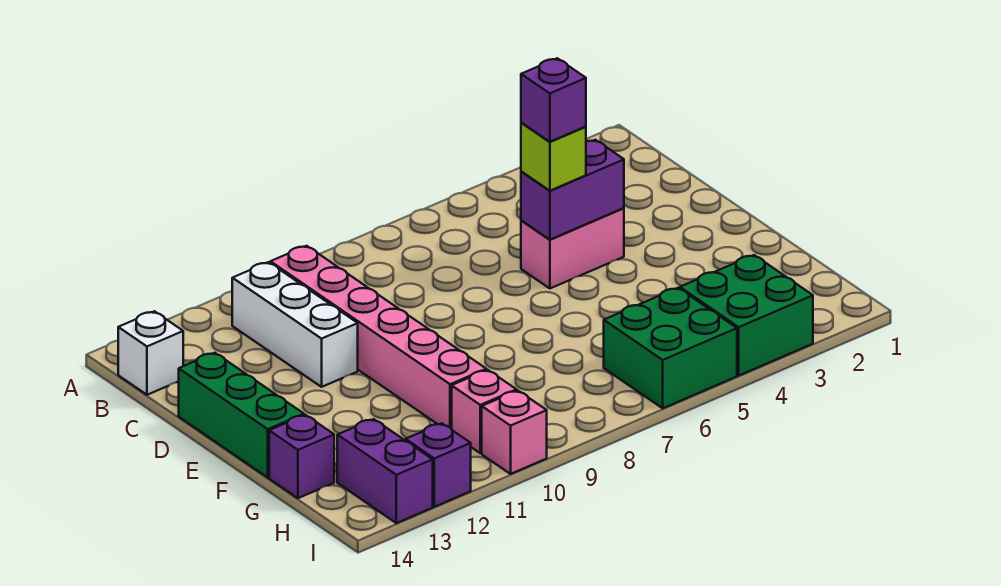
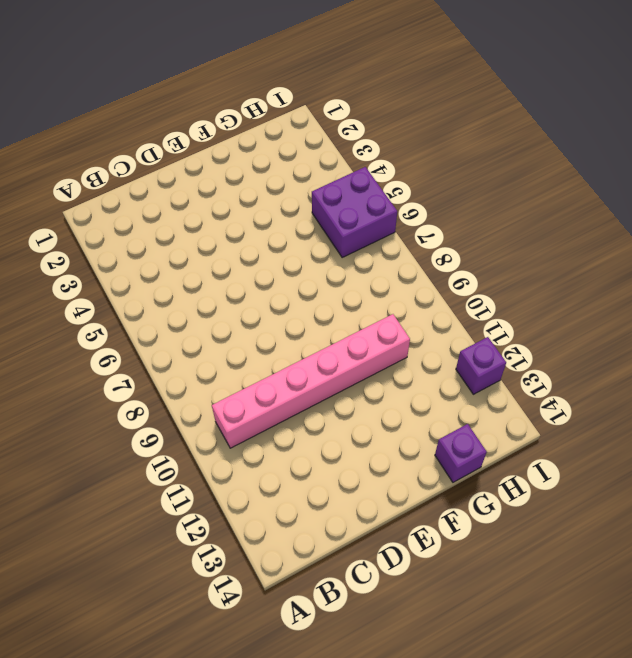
purple 2x2 brick [312,167,397,257] -> green 2x2 brick [604,288,737,408]
none -> white 1x3 brick [232,262,358,387]
none -> white 1x1 brick [118,311,183,395]
none -> pink 1x2 brick [521,208,624,288]

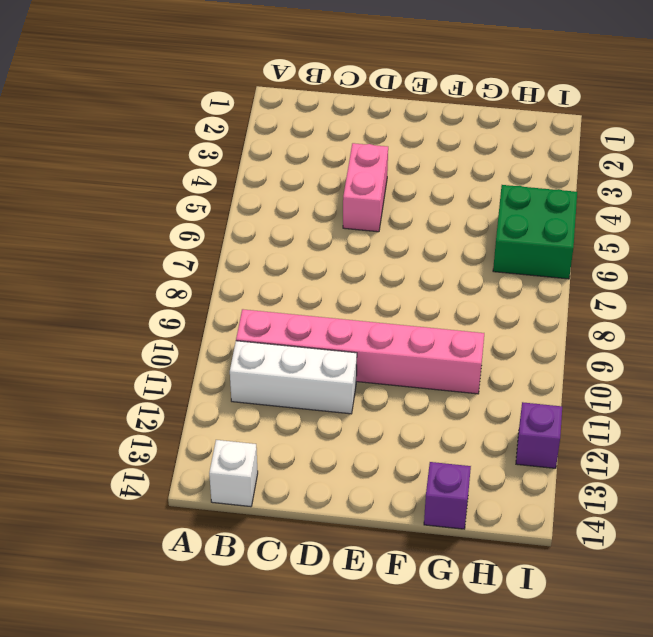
none -> green 1x3 brick [179,353,304,477]
none -> green 2x2 brick [680,255,813,375]
none -> pink 1x1 brick [452,370,517,453]

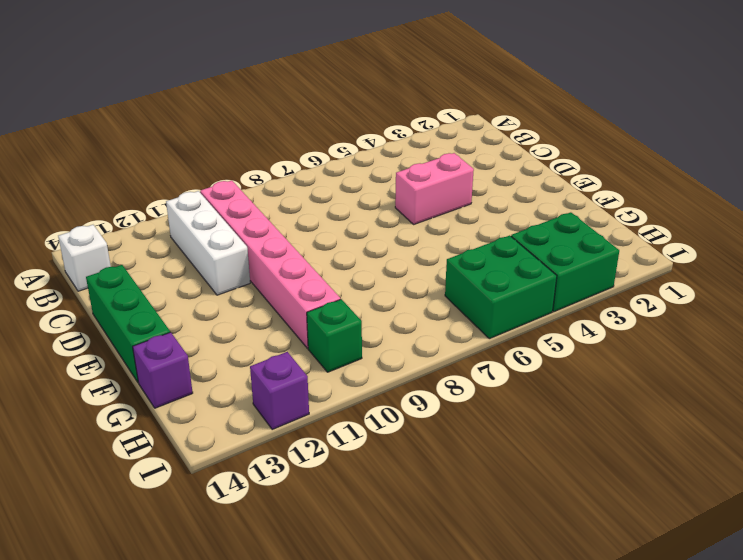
green 1x1 brick [307,299,362,372] -> pink 1x1 brick [452,370,517,453]
none -> purple 1x2 brick [337,419,433,523]
none -> pink 1x1 brick [482,391,547,474]
none -> purple 1x2 brick [521,140,624,240]

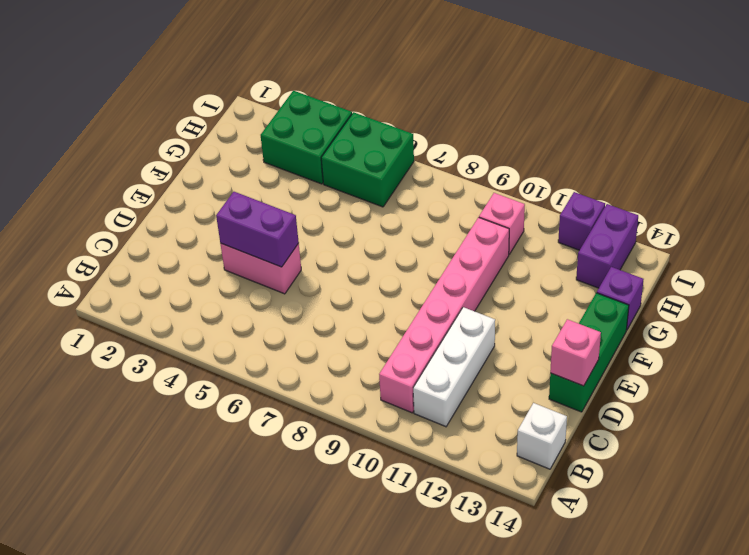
pink 1x1 brick [550,319,601,386] -> pink 1x1 brick moved to [482,391,547,474]
none -> lime 1x1 brick [521,123,586,191]
none -> purple 1x1 brick [521,58,586,142]

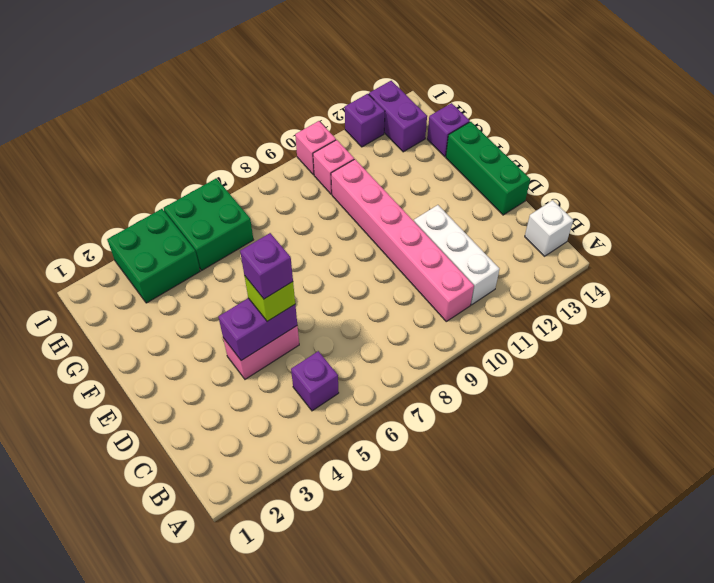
purple 1x1 brick [291,351,339,411] -> none

